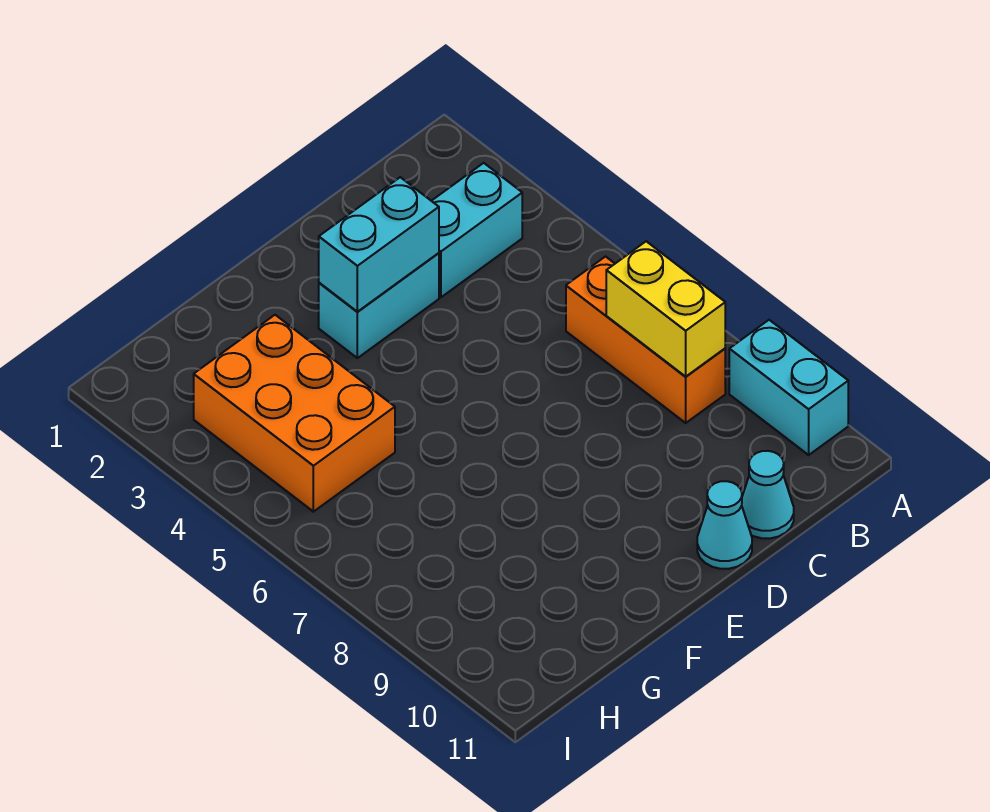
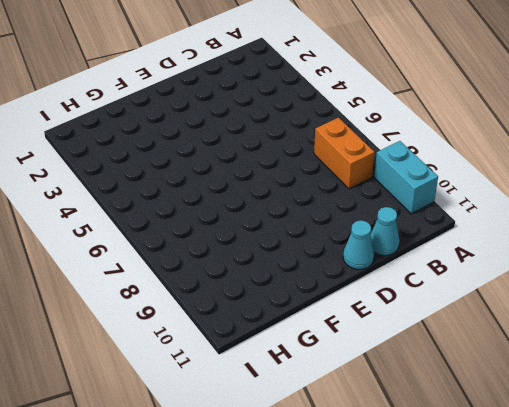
orange 1x2 brick [314,118,375,189] -> orange 1x3 brick [566,257,725,423]
none -> cyan 1x2 brick [432,163,522,297]
none -> cyan 1x2 brick [319,253,439,358]

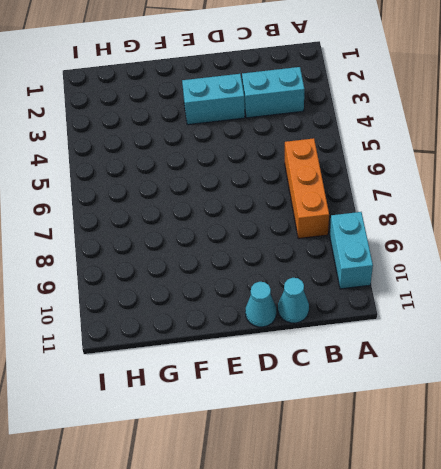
none -> orange 2x3 brick [194,315,395,512]
none -> yellow 1x2 brick [606,241,725,376]

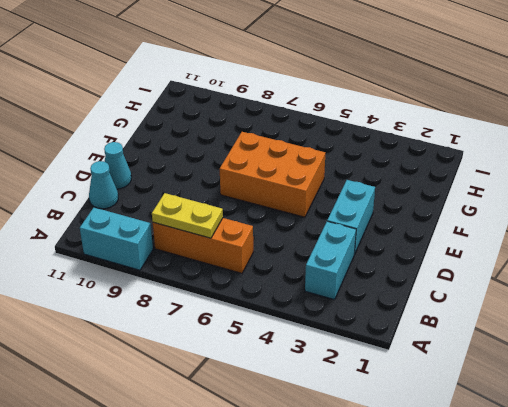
yellow 1x2 plate [152,193,223,238] -> yellow 1x2 brick [606,241,725,376]
orange 2x3 brick [220,132,325,217] -> orange 2x3 brick moved to [194,315,395,512]
none -> cyan 1x2 brick [319,177,439,312]

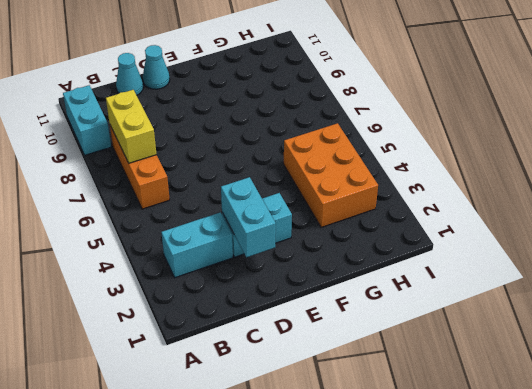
cyan 1x2 brick [221,177,276,257] -> cyan 1x2 brick turned to [319,177,439,312]

